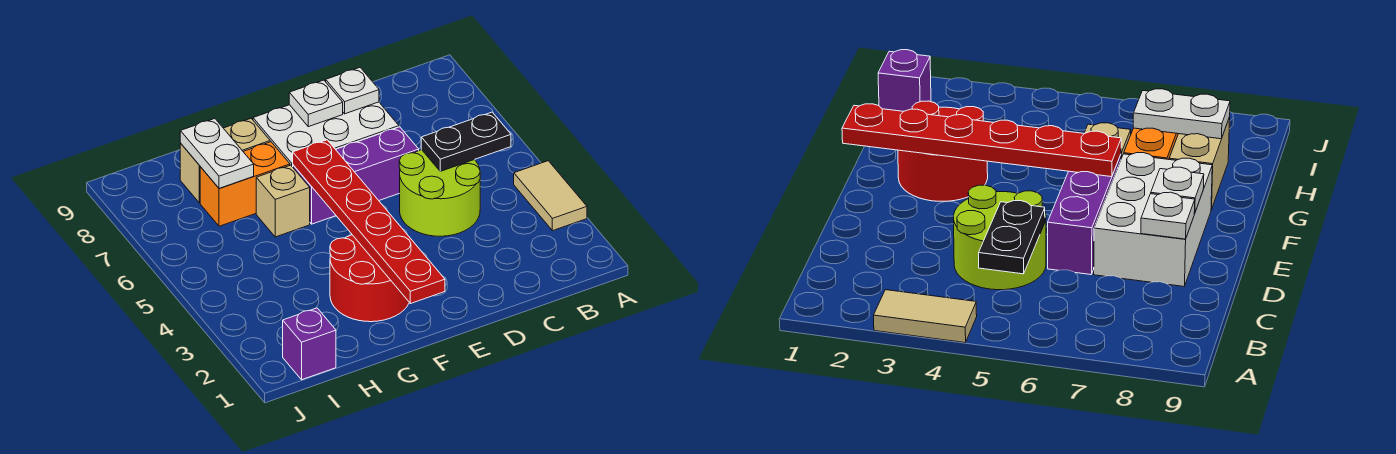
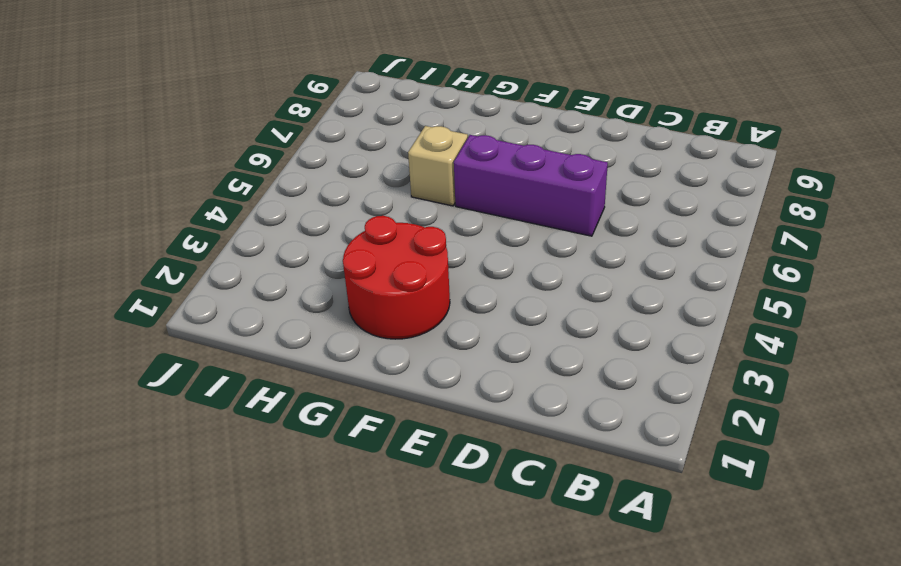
none -> tan 1x2 tile [514,161,587,231]
none -> lime 2x2 round brick [399,150,480,236]
none -> white 2x3 brick [253,102,399,167]

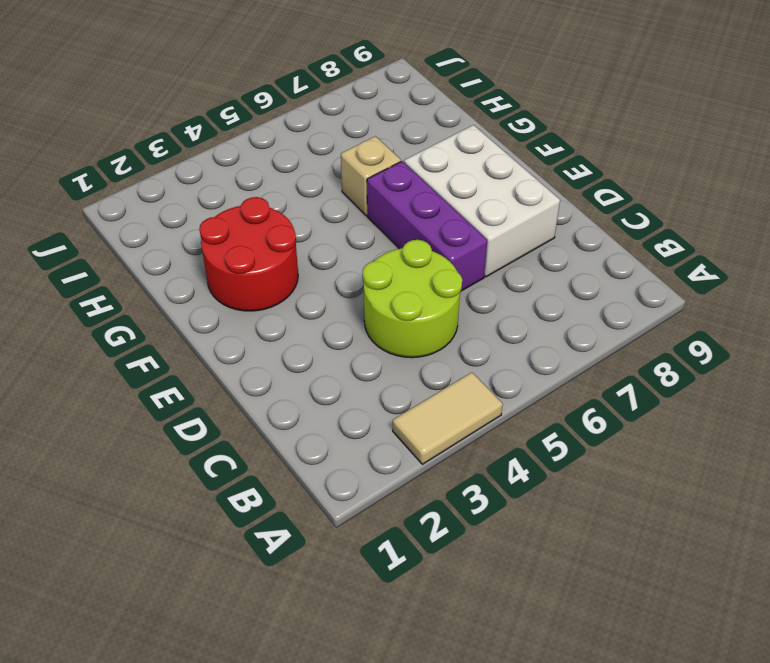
none -> orange 1x2 brick [200,142,290,226]
none -> tan 1x2 brick [180,118,270,203]
none -> purple 1x1 brick [283,308,336,380]

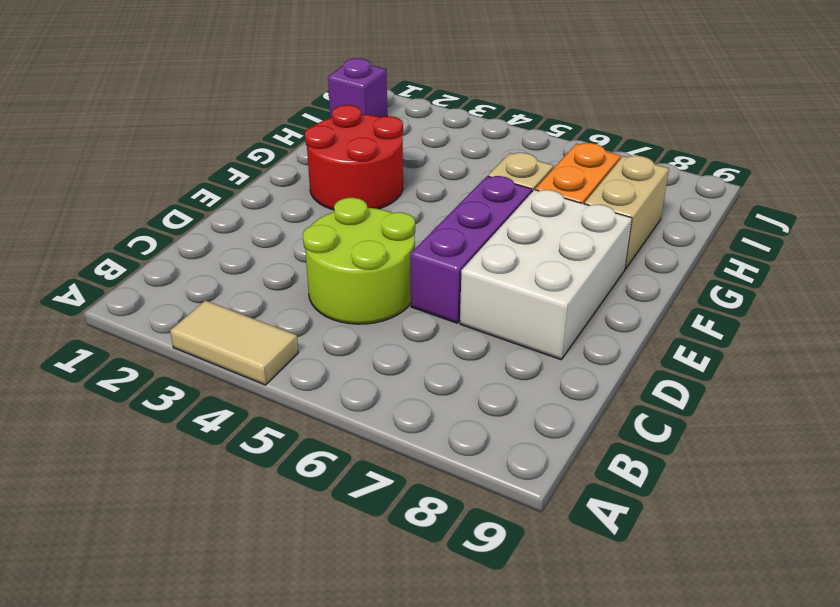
none -> black 1x2 plate [421,112,511,171]
none -> white 1x1 plate [326,68,379,114]
none -> white 1x1 plate [289,80,343,127]

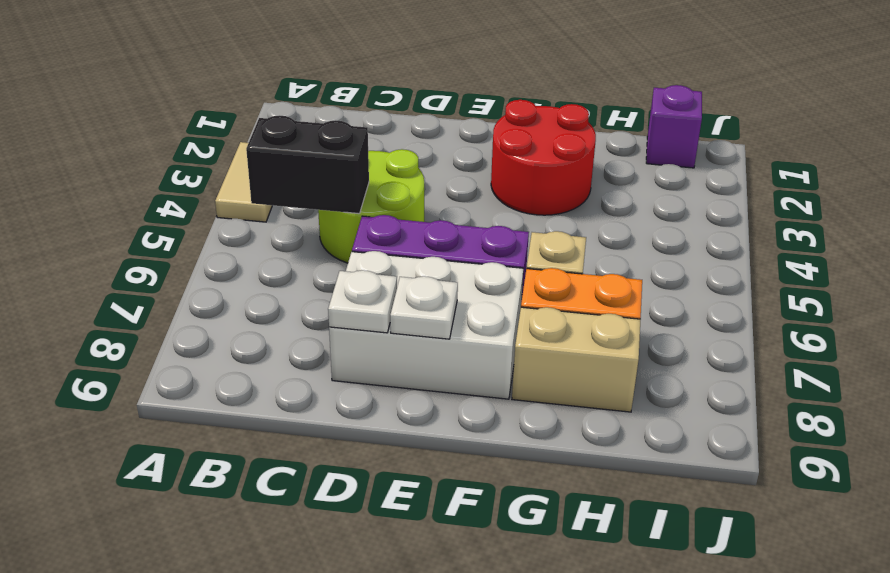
black 1x2 brick [246,116,369,214] -> black 1x2 plate [421,112,511,171]
none -> red 1x6 plate [293,140,445,304]
none -> white 1x2 plate [180,119,254,189]

